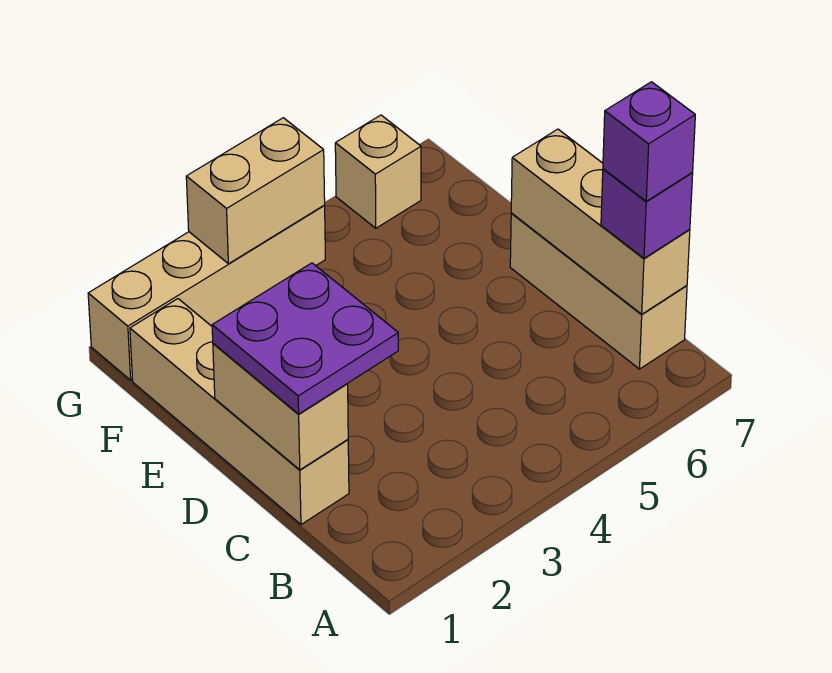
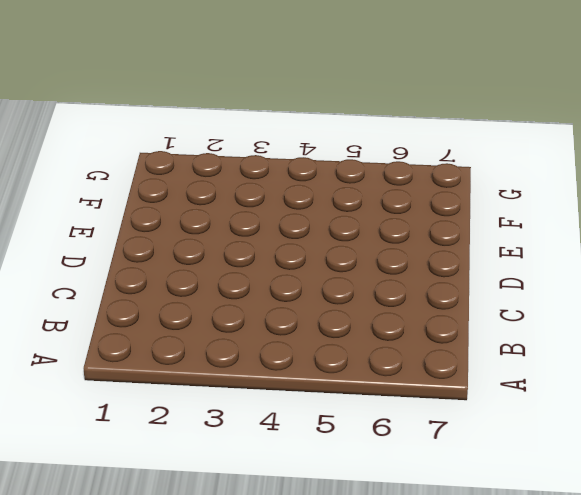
none -> tan 1x3 brick [510,213,687,369]
none -> tan 1x4 brick [130,299,349,524]

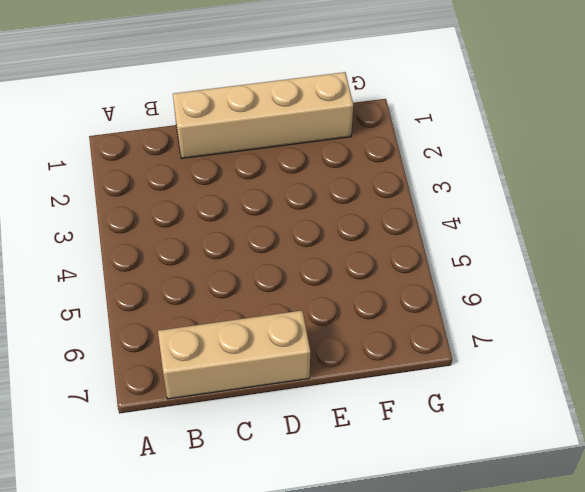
none -> tan 1x4 brick [88,206,325,380]
none -> tan 1x1 brick [335,115,421,228]

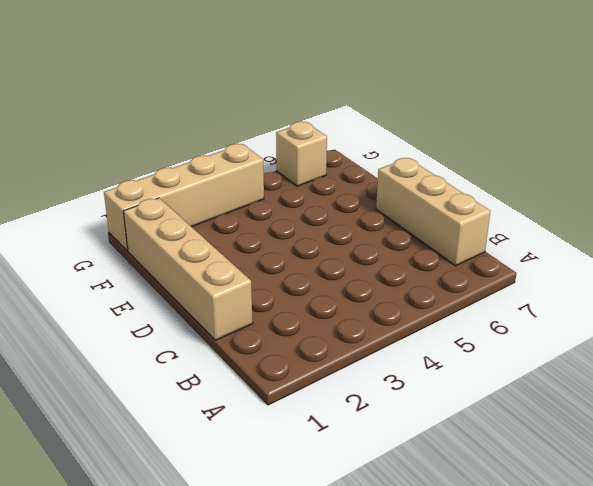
none -> tan 1x3 brick [511,129,690,314]
none -> tan 1x2 brick [213,344,348,470]

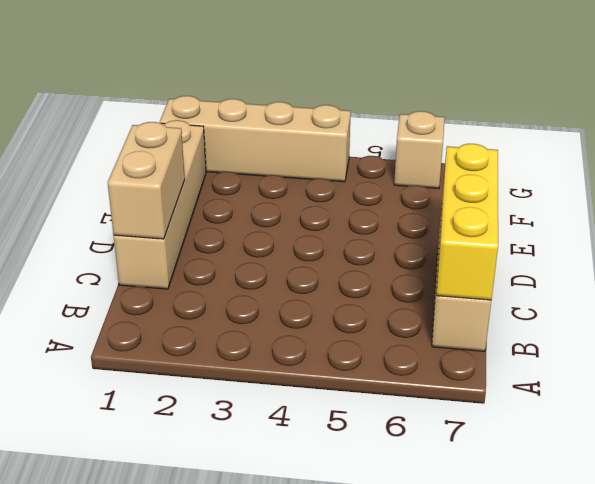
yellow 1x3 brick [436,144,498,300] -> tan 1x3 brick [511,129,690,314]
none -> tan 1x2 brick [186,118,325,264]
none -> purple 1x1 brick [601,169,693,258]

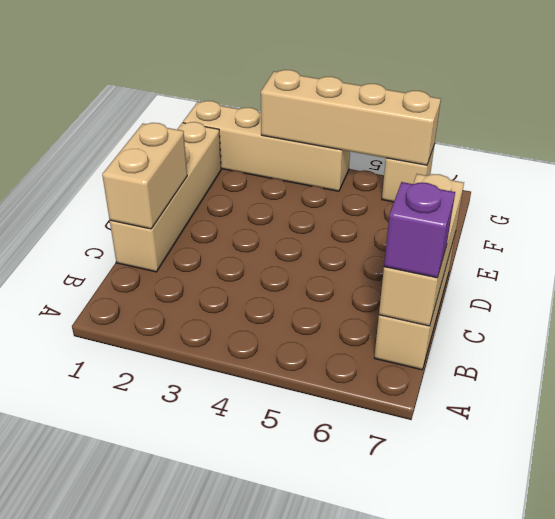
tan 1x4 brick [261,70,441,165] -> tan 1x2 brick [186,118,325,264]
none -> purple 2x2 plate [212,263,398,414]
none -> purple 1x1 brick [603,82,695,201]

